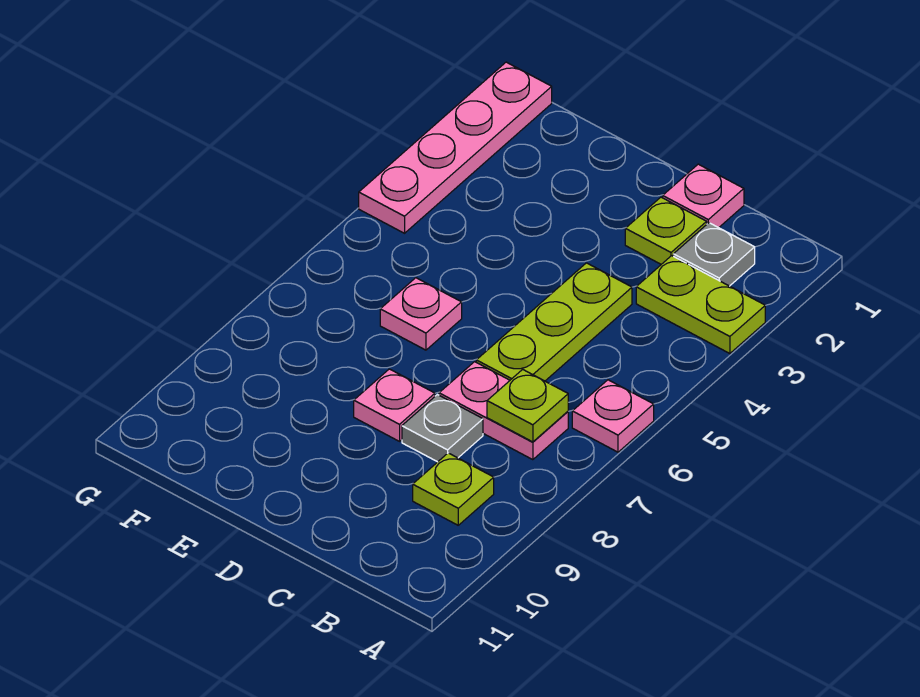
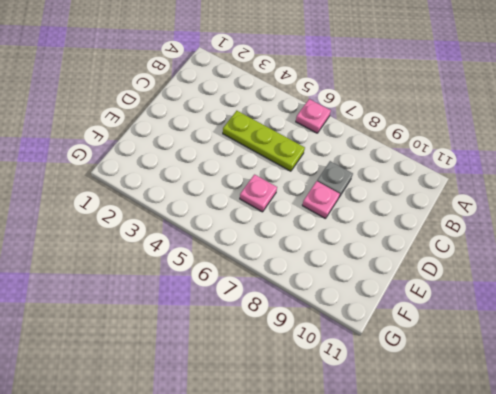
none -> lime 1x2 plate [636,256,765,354]
none -> grey 1x1 plate [673,223,755,286]
none -> pink 1x2 plate [439,362,568,460]

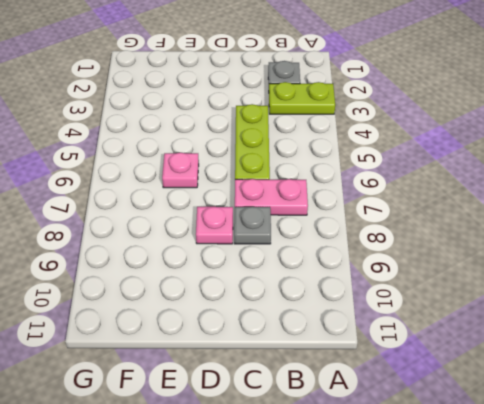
none -> pink 1x1 plate [572,380,654,452]
none -> lime 1x1 plate [413,453,494,525]
none -> pink 1x1 plate [663,164,744,228]

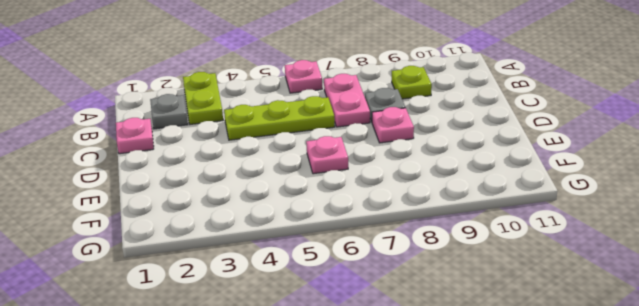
none -> lime 1x1 plate [625,197,707,264]
none -> pink 1x4 plate [359,62,552,233]
none -> lime 1x1 plate [487,369,568,442]

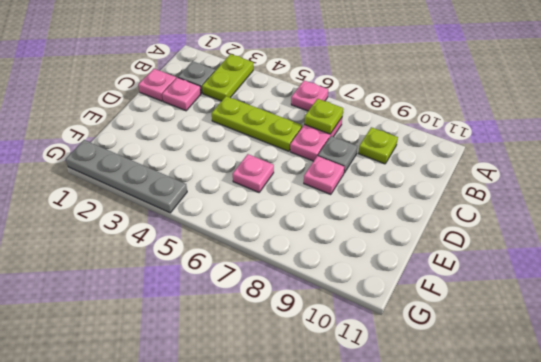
pink 1x1 plate [162,78,201,111] -> lime 1x1 plate [625,197,707,264]
grey 1x4 plate [66,140,187,213] -> pink 1x4 plate [359,62,552,233]

